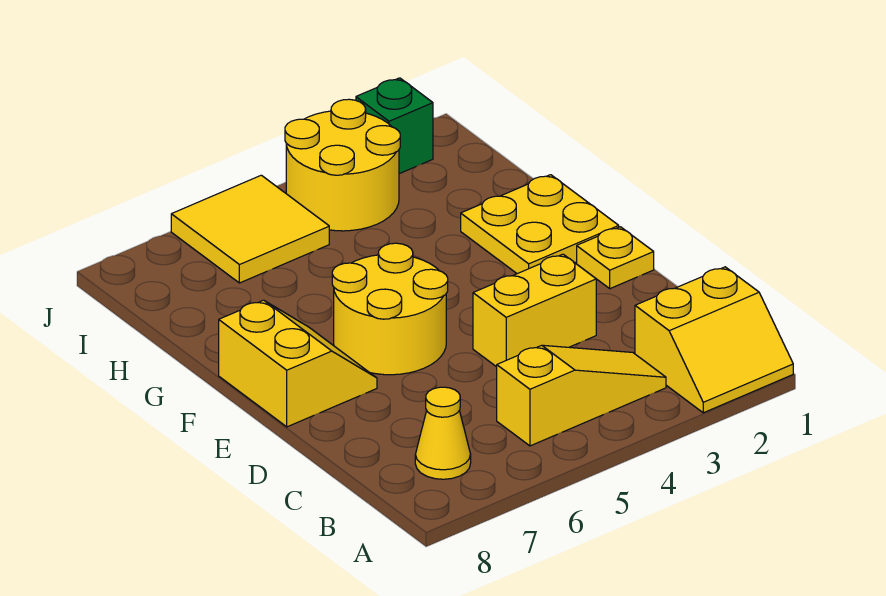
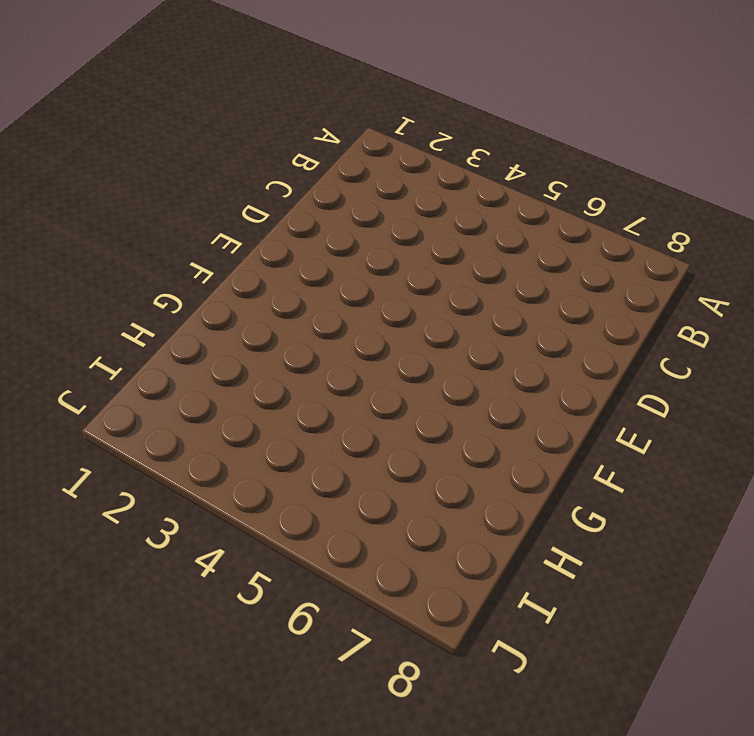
none -> yellow 2x2 slope [635,267,793,413]
none -> yellow 1x3 slope [497,345,666,446]

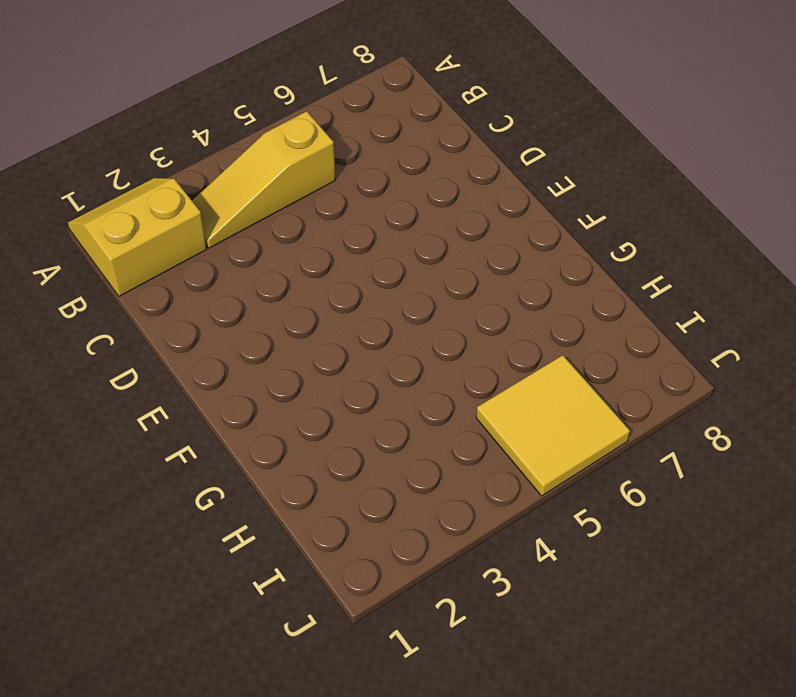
none -> yellow 1x1 cone [415,387,471,479]
none -> yellow 1x2 brick [473,254,596,367]

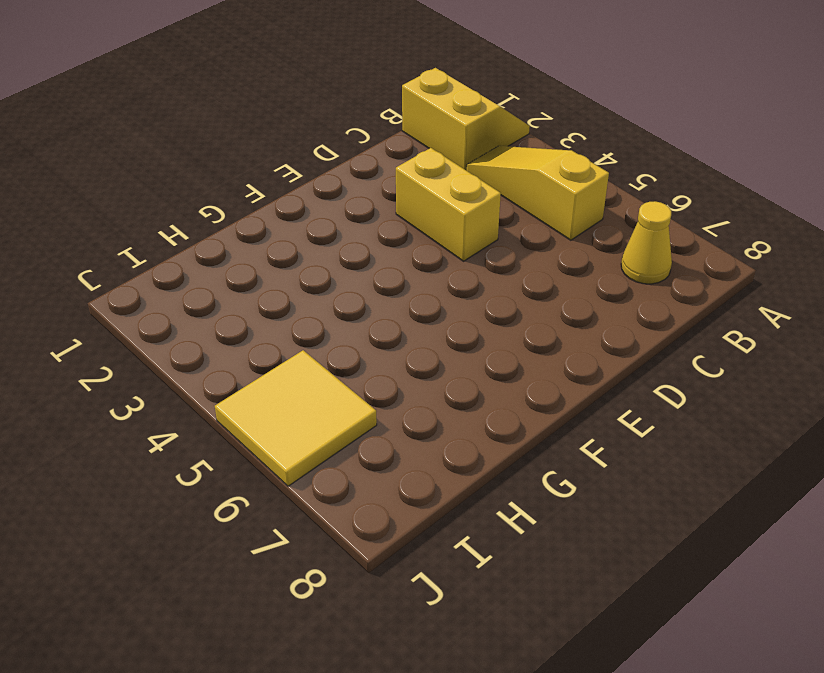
none -> yellow 1x1 plate [577,227,654,289]
none -> yellow 2x2 round brick [332,243,448,375]

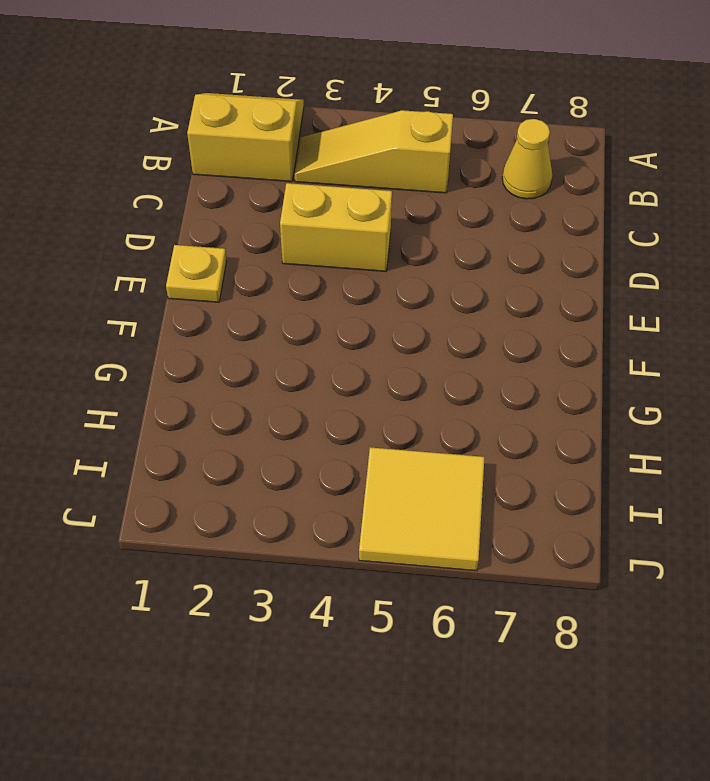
none -> yellow 2x2 round brick [332,243,448,375]
none -> yellow 2x2 slope [219,300,377,427]

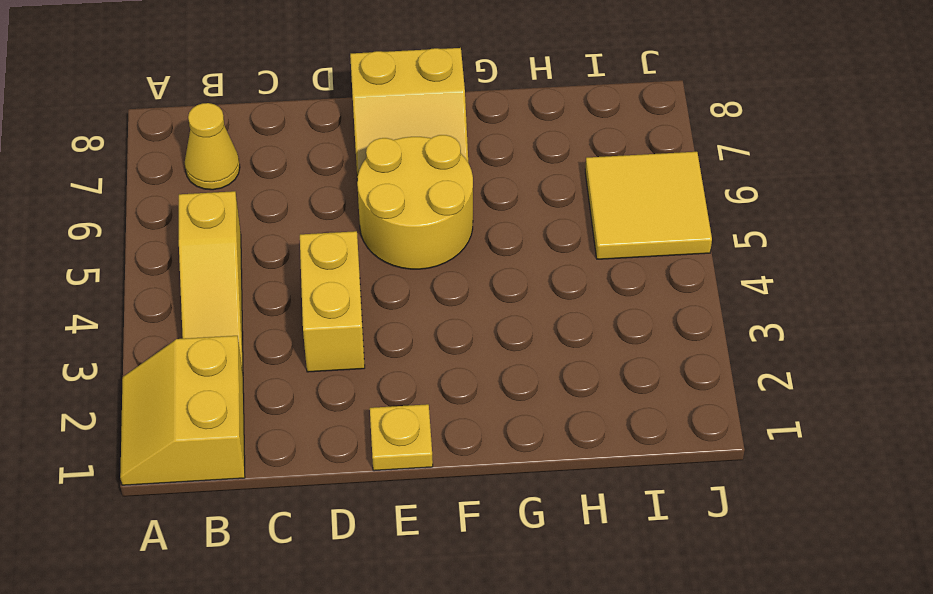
none -> yellow 2x2 plate [461,175,619,274]
none -> yellow 2x2 round brick [285,99,400,231]

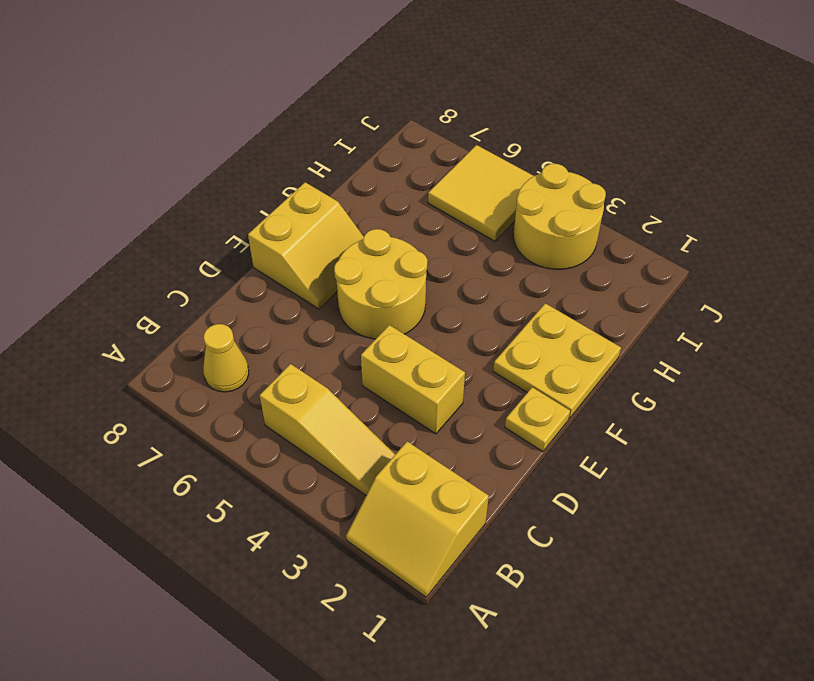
none -> green 1x1 brick [356,78,433,174]

